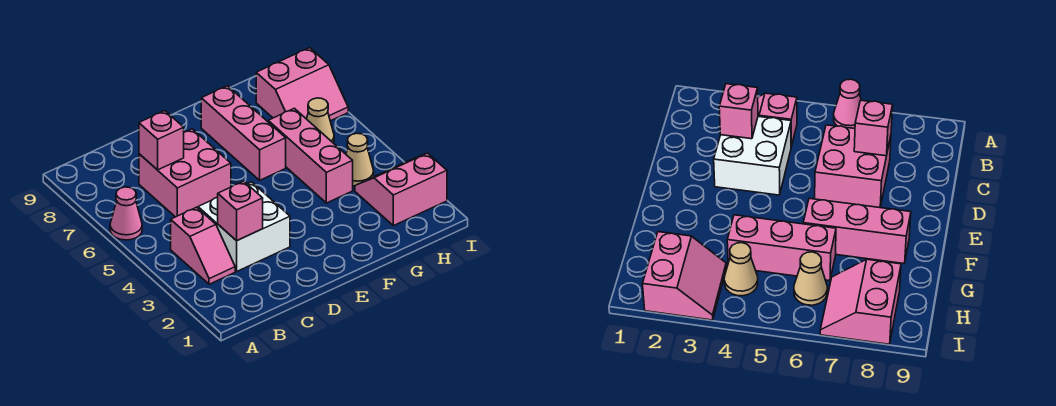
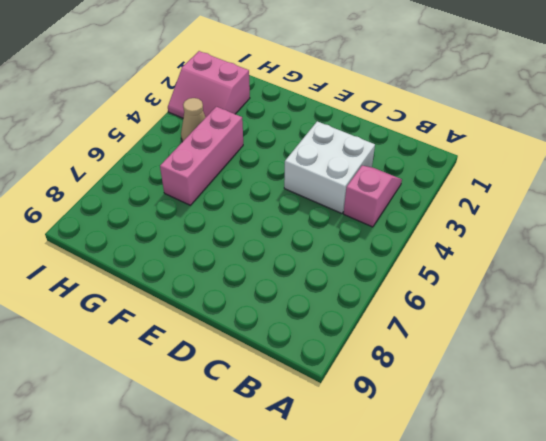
none -> pink 1x1 cone [110,187,142,240]
none -> pink 2x2 brick [139,129,231,217]
none -> pink 1x3 brick [201,86,286,180]

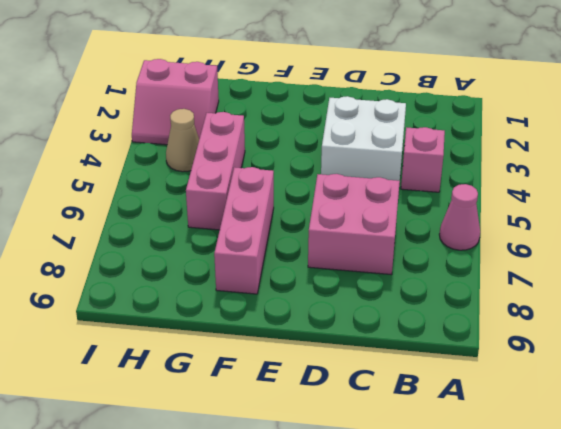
none -> tan 1x1 cone [307,98,334,143]
none -> pink 2x2 slope [256,48,348,121]
none -> pink 1x1 brick [218,181,263,241]

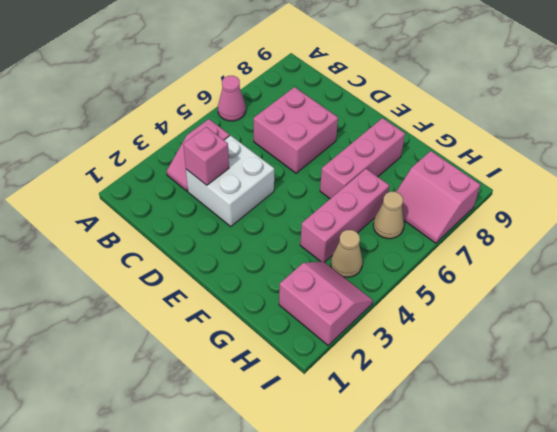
none -> pink 1x1 brick [139,111,184,170]

